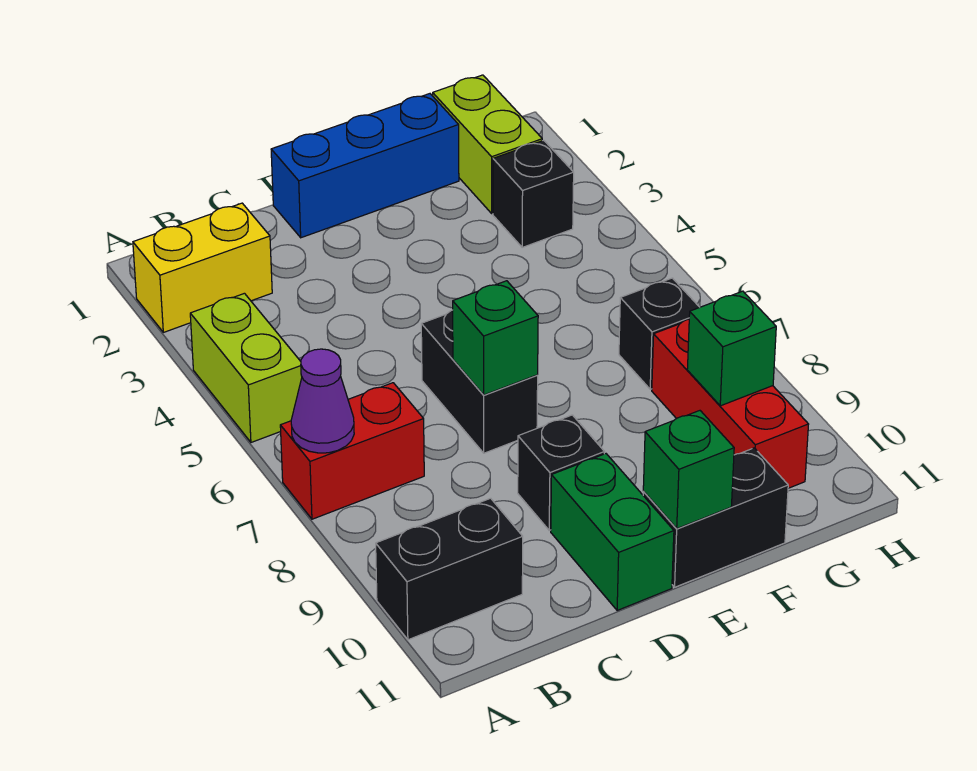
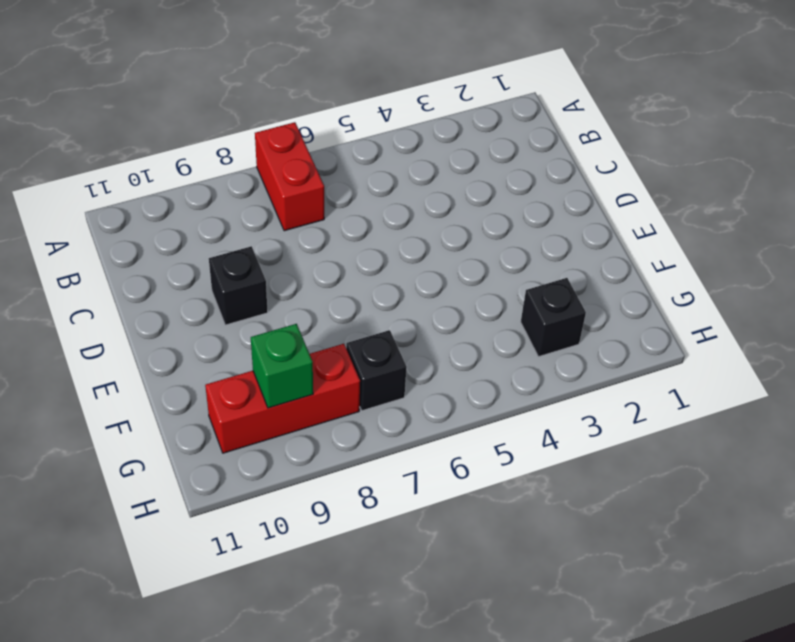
none -> yellow 1x2 brick [133,203,272,332]
none -> lime 1x2 brick [190,293,302,442]
none -> black 1x2 brick [376,498,523,640]

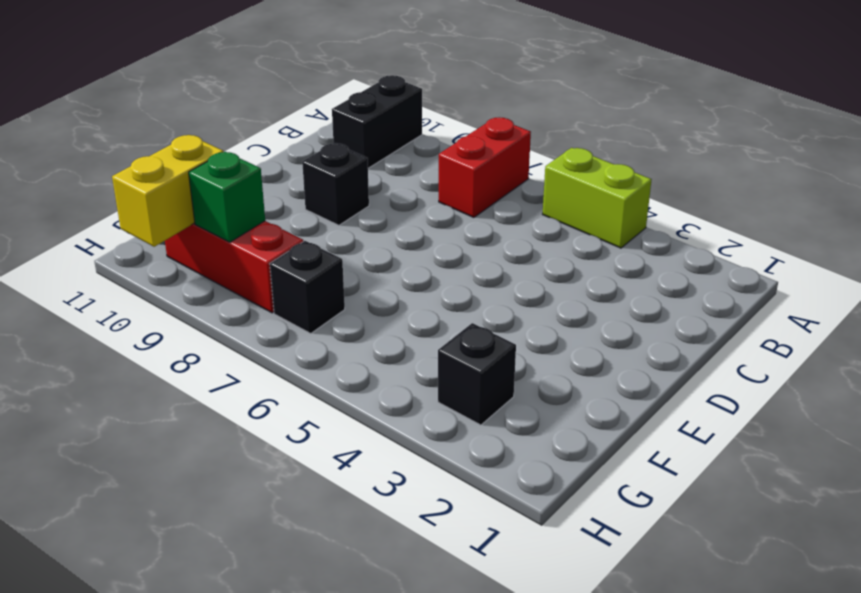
yellow 1x2 brick [112,135,224,247] -> yellow 1x2 brick moved to [133,203,272,332]
none -> blue 1x3 brick [271,94,459,238]
none -> black 1x2 brick [421,310,538,453]
none -> green 1x2 brick [551,454,674,611]

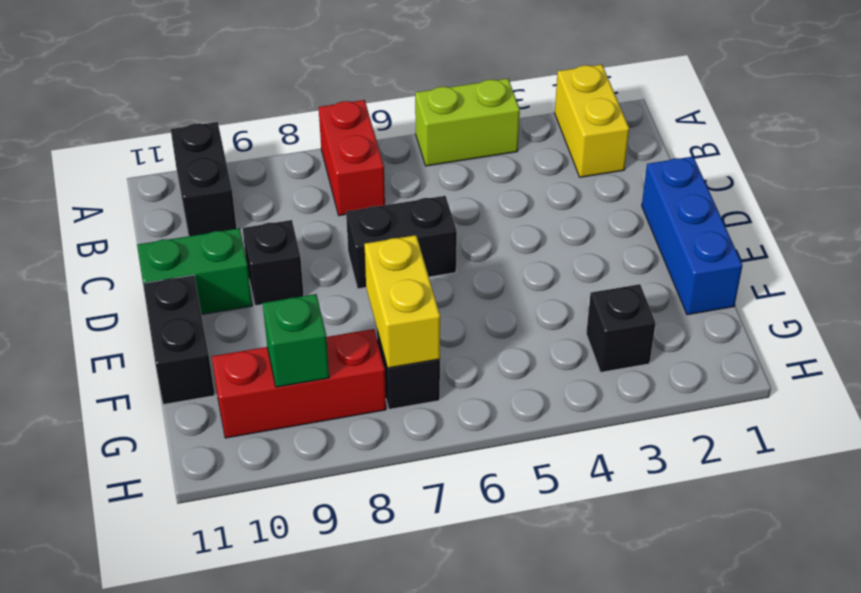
yellow 1x2 brick [364,235,440,368] -> none
none -> lime 1x2 brick [433,75,542,213]
none -> purple 1x1 cone [291,349,354,453]
none -> green 1x1 brick [453,281,538,395]

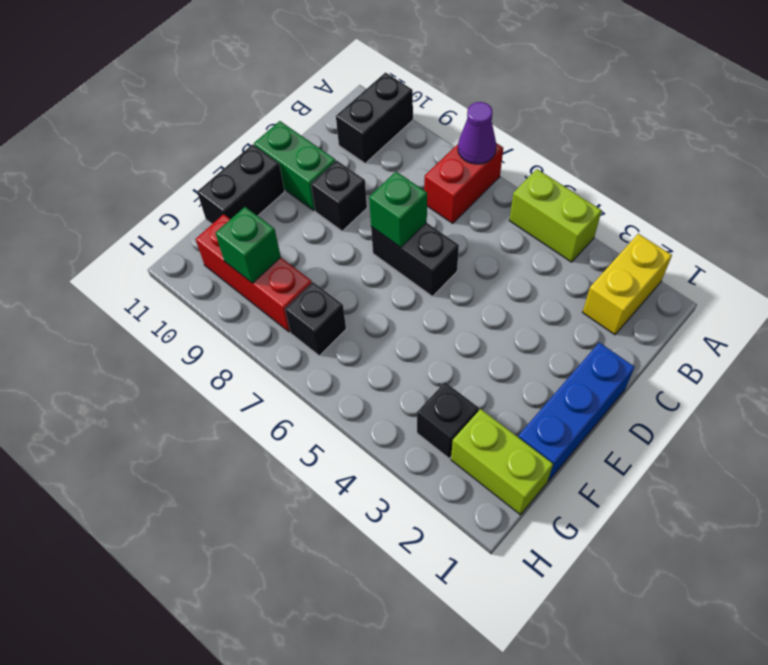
none -> green 1x1 brick [643,411,734,529]

